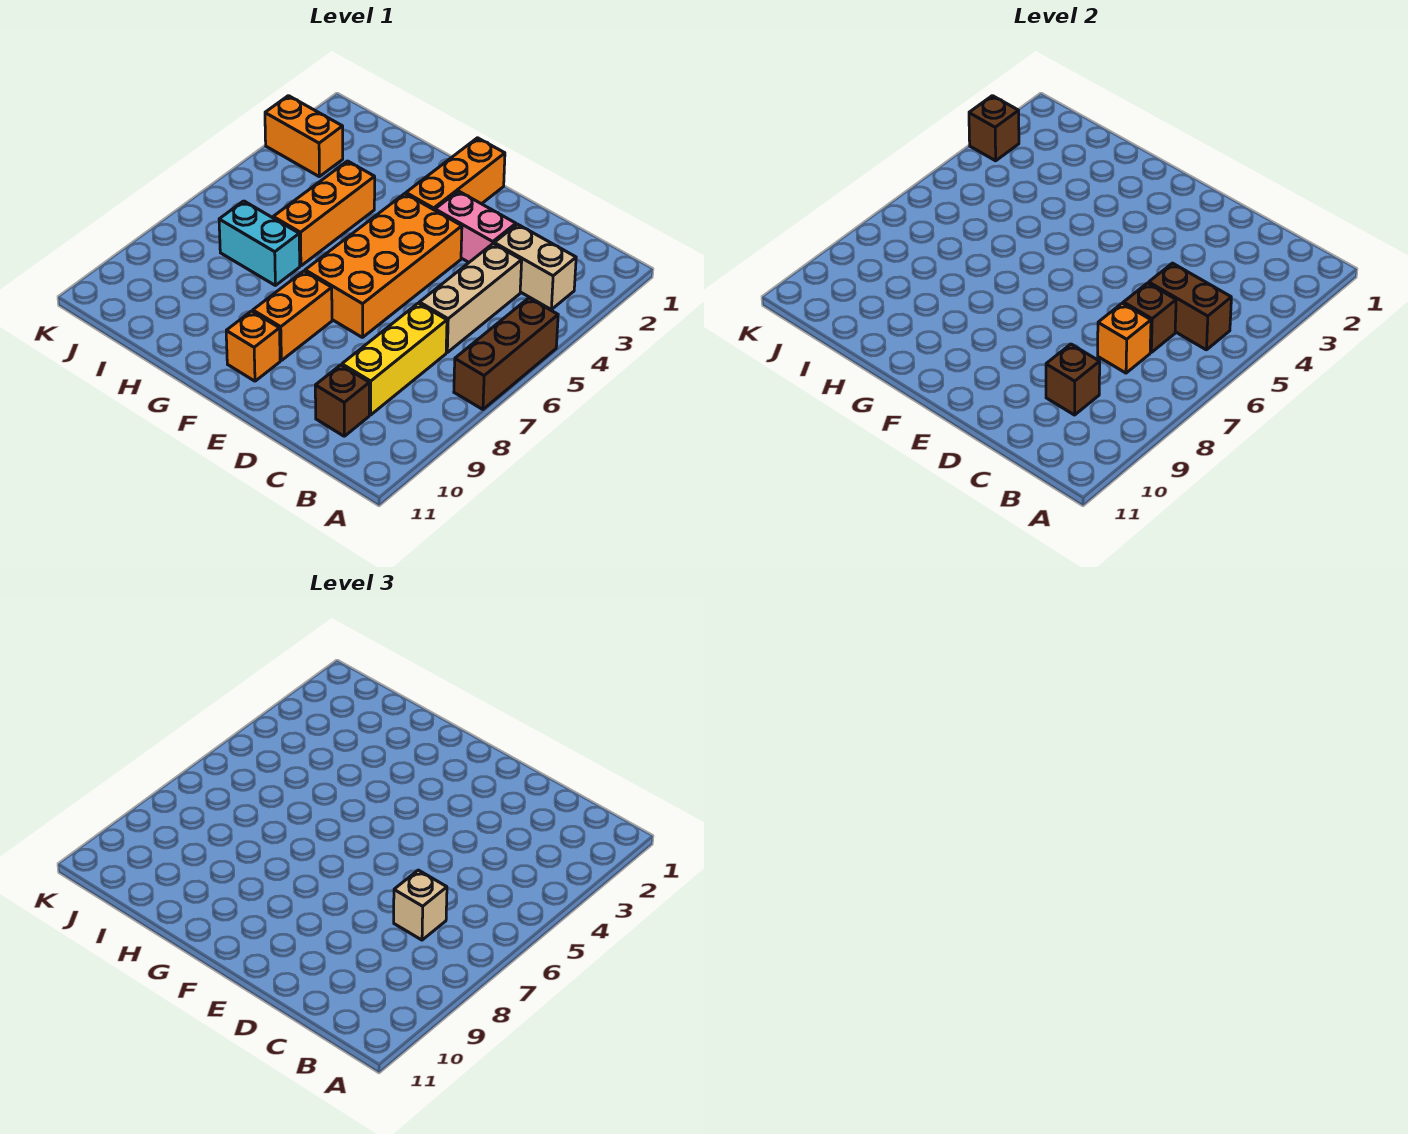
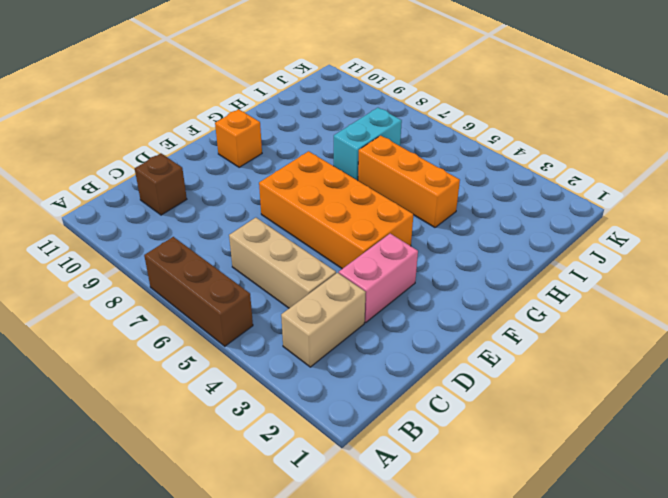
none -> yellow 1x3 brick [342,303,447,415]
none -> orange 1x3 brick [406,138,505,210]
none -> orange 1x2 brick [253,271,332,360]

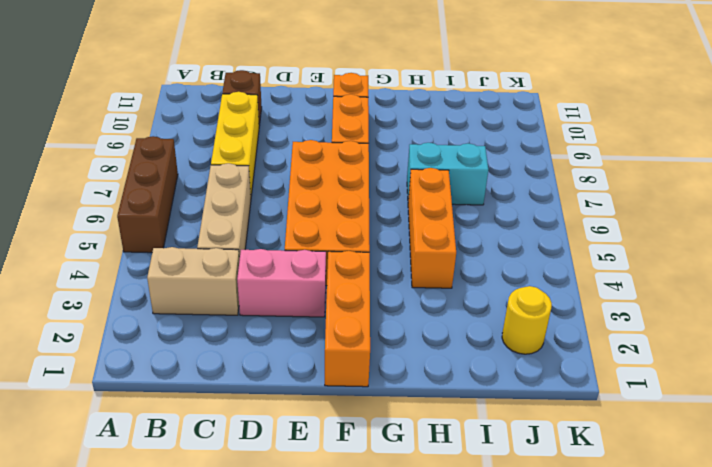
yellow 1x1 round brick [502,286,552,354] -> none
none -> orange 1x2 brick [265,96,343,177]
none -> brown 1x2 brick [1149,263,1231,350]
none -> brown 1x1 brick [1123,283,1176,352]

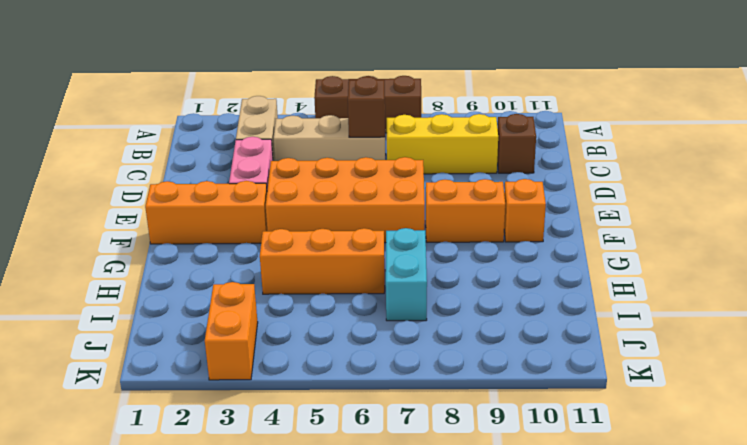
none -> brown 1x2 brick [1149,263,1231,350]
none -> orange 1x1 brick [1098,303,1151,373]
none -> brown 1x1 brick [1046,344,1100,415]

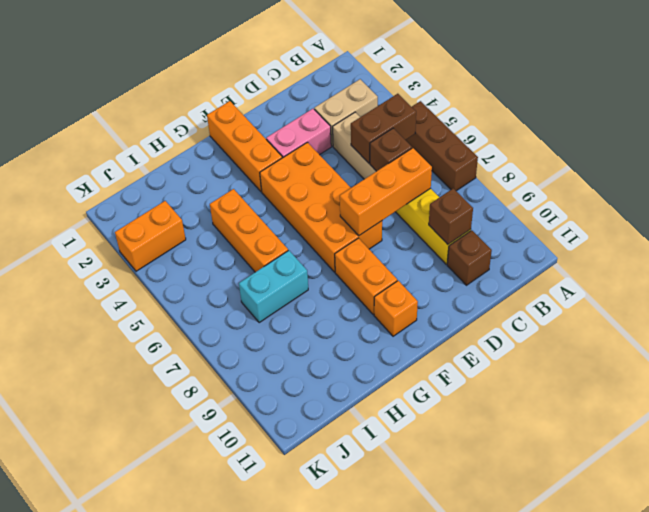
orange 1x3 brick [340,148,432,236] -> orange 1x1 brick [1098,303,1151,373]
none -> brown 1x1 brick [969,96,1019,161]
none -> tan 1x1 brick [394,870,447,940]

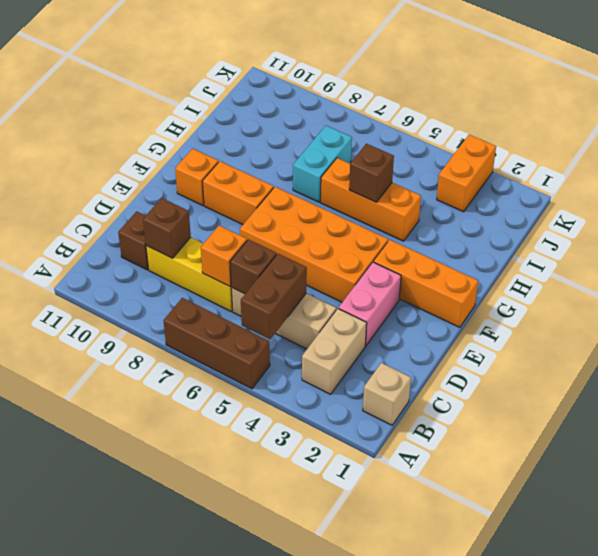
tan 1x1 brick [363,363,411,425] -> tan 1x1 brick moved to [394,870,447,940]
brown 1x1 brick [349,144,394,202] -> brown 1x1 brick moved to [969,96,1019,161]

